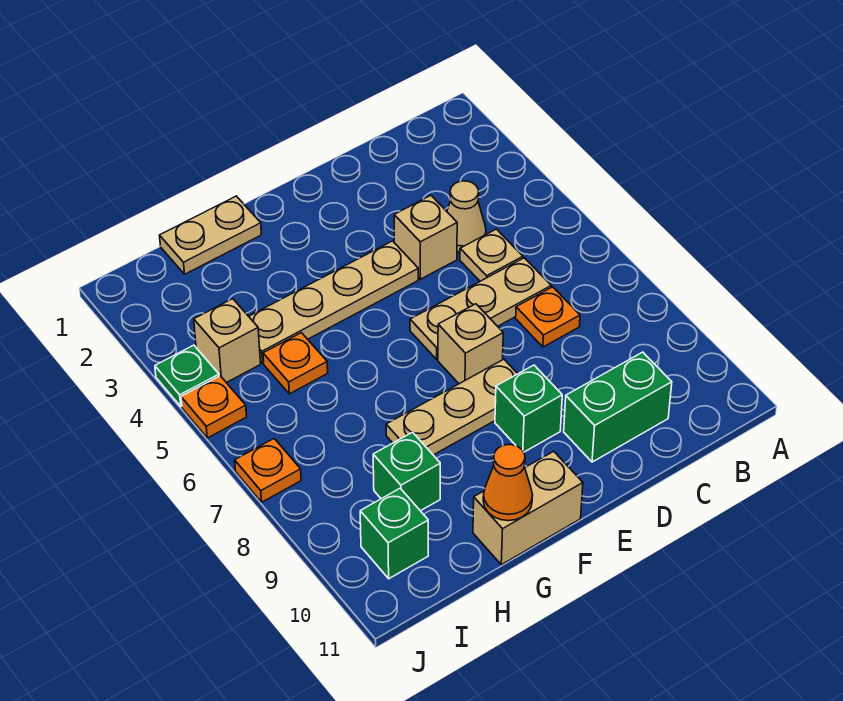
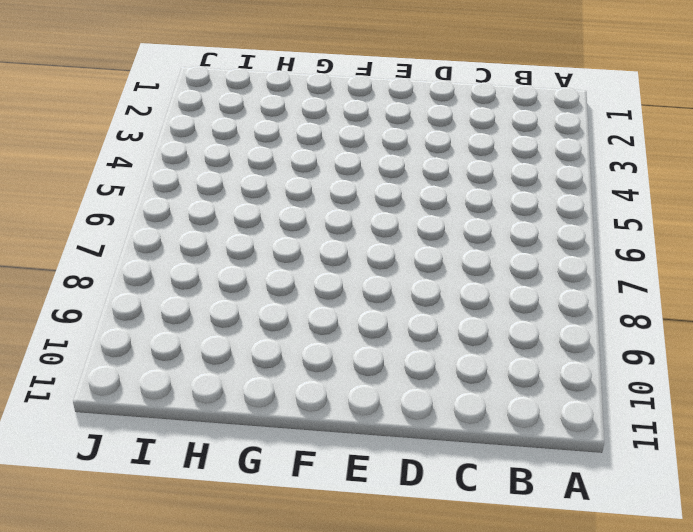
none -> tan 1x1 cone [447,181,486,252]
none -> tan 1x1 plate [460,229,523,281]
none -> tan 1x3 plate [410,258,551,359]

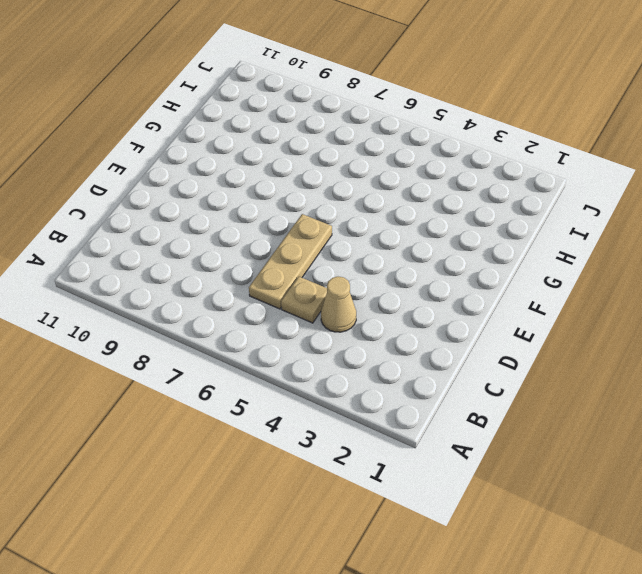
none -> orange 1x1 plate [516,287,580,347]
none -> green 1x2 brick [564,352,672,462]
none -> tan 1x1 brick [394,196,457,279]

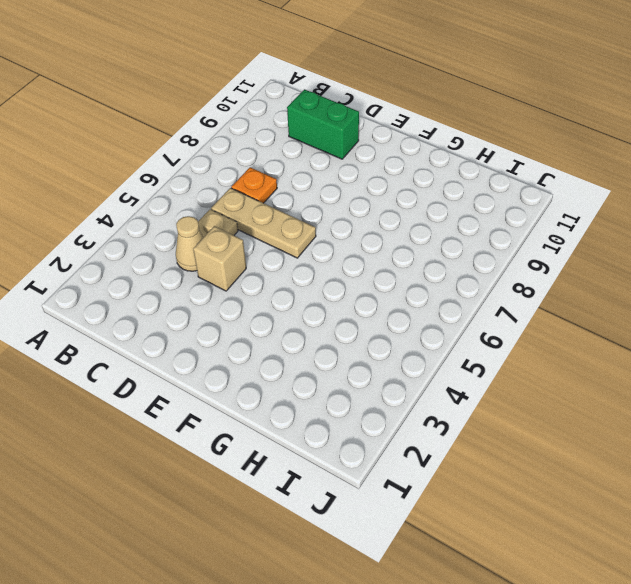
none -> tan 1x4 plate [249,241,418,363]
none -> tan 1x1 brick [438,304,503,384]
none -> tan 1x3 plate [386,359,517,455]

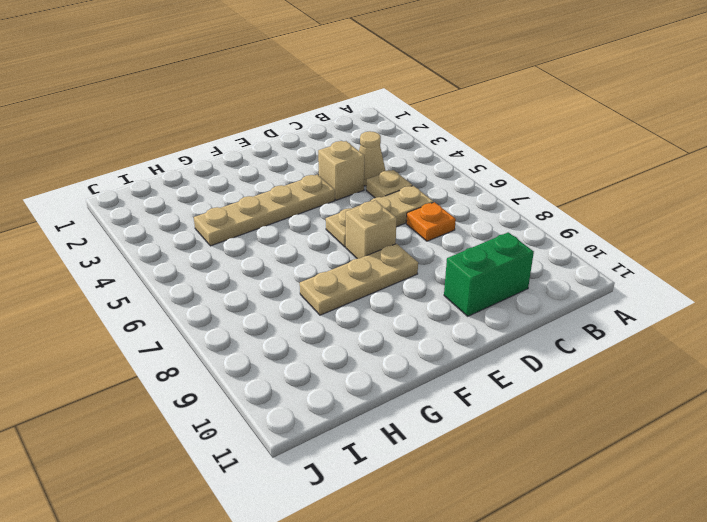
none -> green 1x1 brick [495,365,562,452]
none -> tan 1x2 brick [473,451,583,565]
none -> tan 1x2 plate [159,196,261,274]

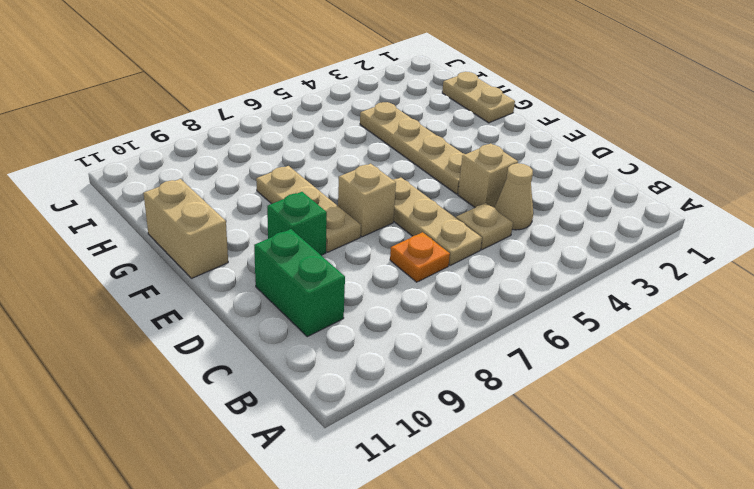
none -> orange 1x1 plate [263,333,328,394]
none -> green 1x1 brick [373,432,440,511]
none -> tan 1x1 brick [194,299,261,383]

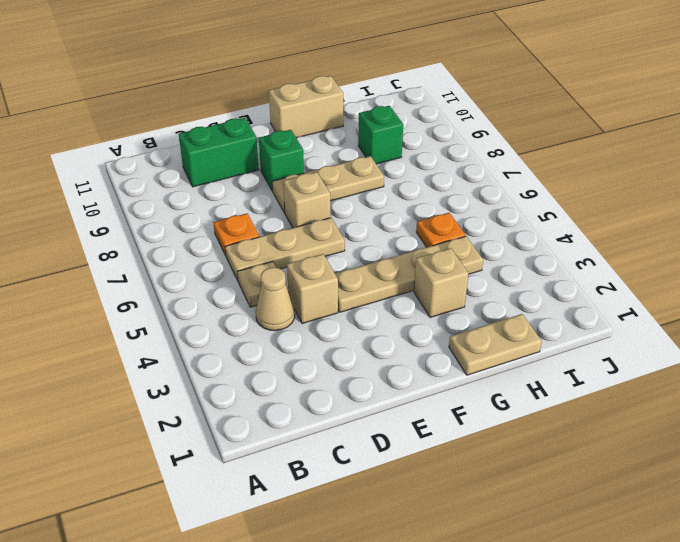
tan 1x1 brick [414,248,468,317] -> tan 1x1 brick moved to [194,299,261,383]
none -> green 1x1 brick [360,488,428,579]
none -> green 1x1 plate [155,345,219,407]
none -> orange 1x1 plate [181,376,247,438]

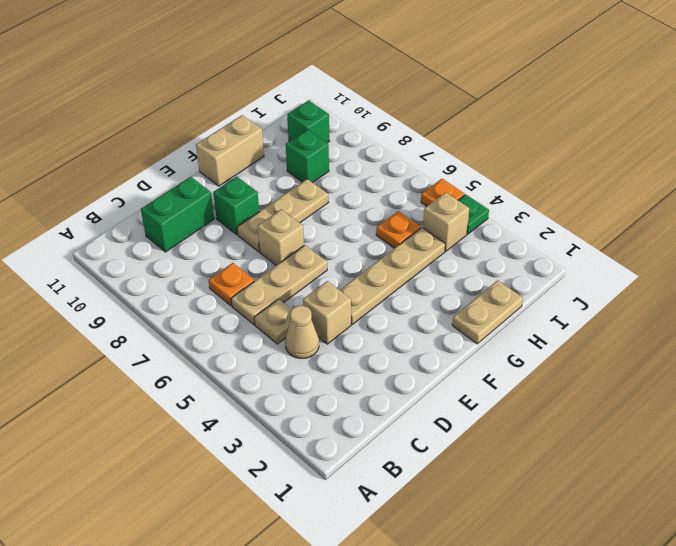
none -> orange 1x1 plate [235,439,301,502]
none -> orange 1x1 cone [483,445,533,521]

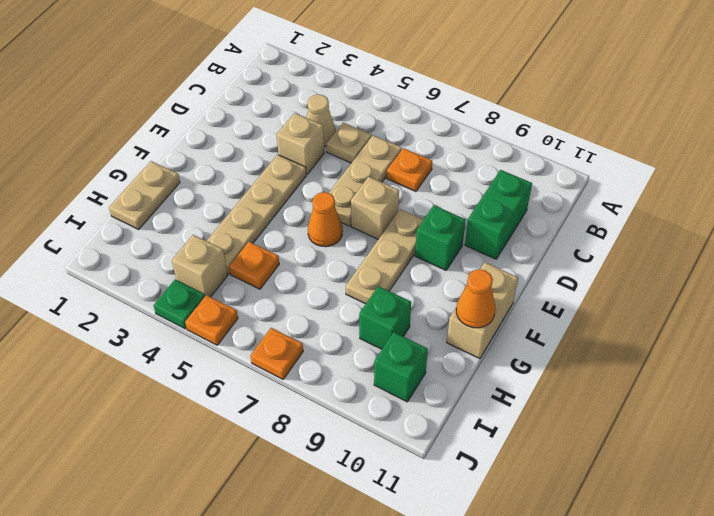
orange 1x1 cone [308,192,342,247] -> none

